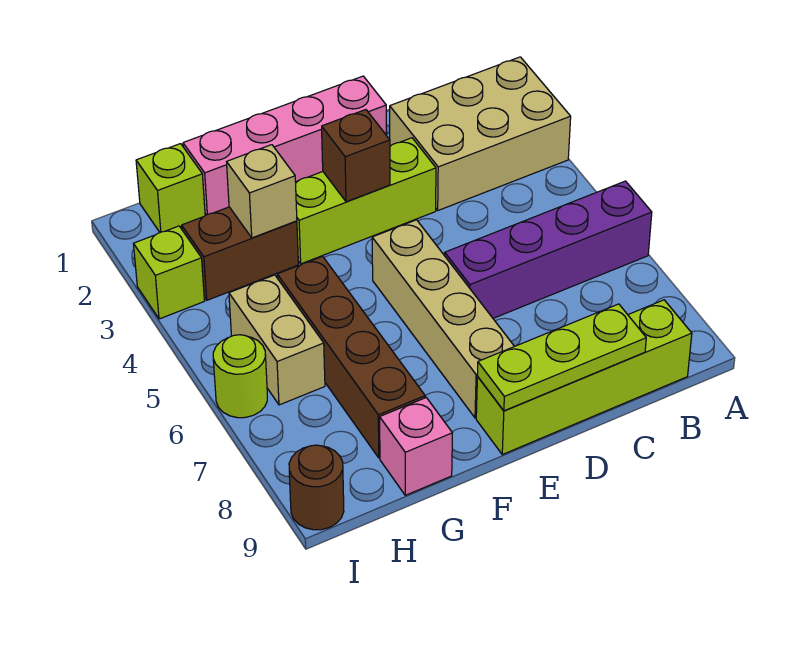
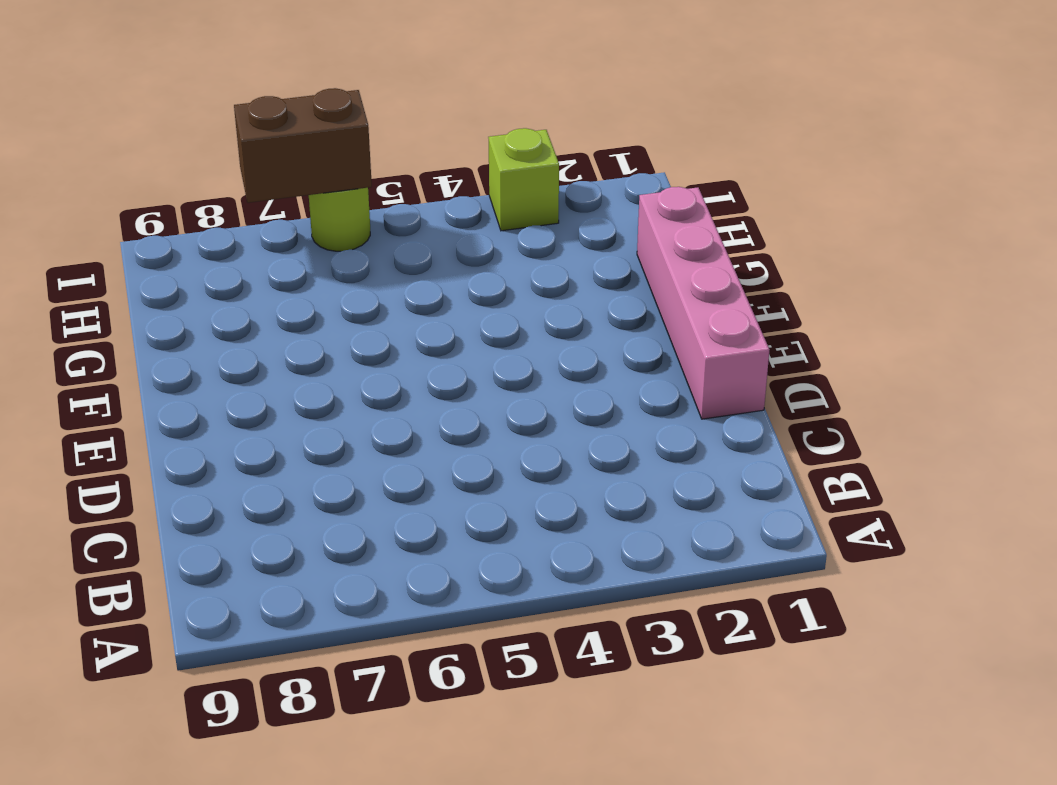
brown 1x2 brick [234,88,372,203] -> brown 1x2 brick turned to [182,207,298,300]
none -> tan 2x3 brick [390,57,571,210]
none -> purple 1x4 brick [445,181,652,318]
none -> lime 1x4 brick [476,300,692,454]

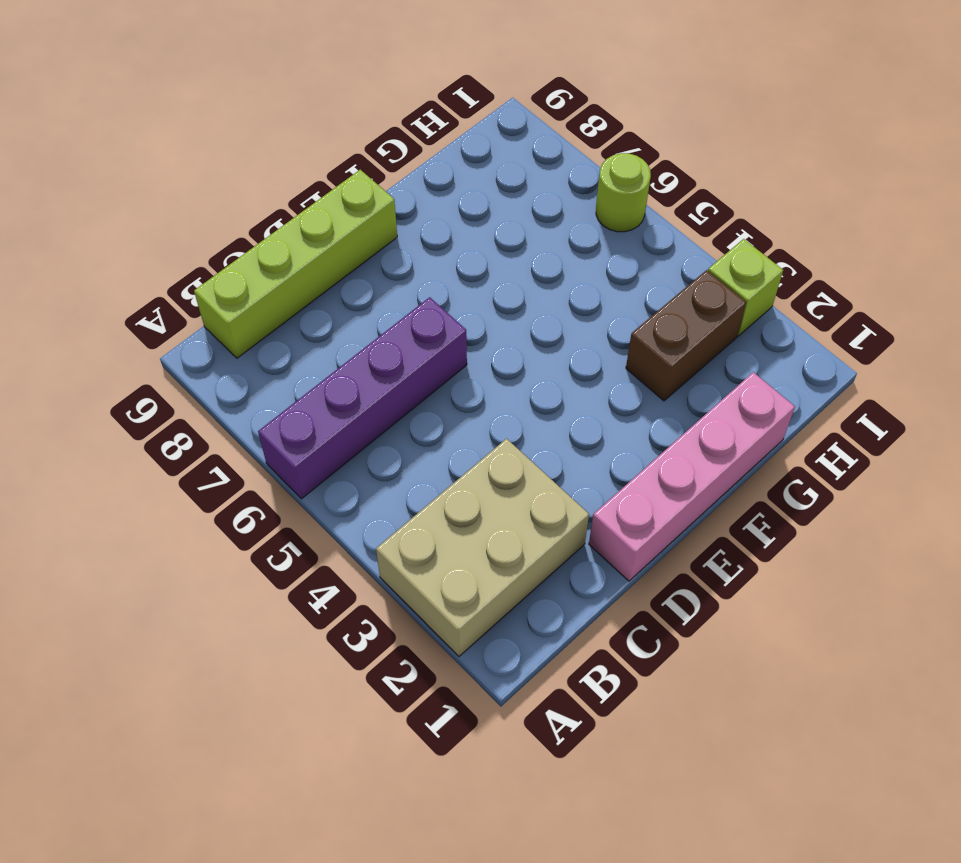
none -> lime 1x3 brick [296,138,436,264]
none -> tan 1x4 brick [372,220,514,418]
none -> brown 1x4 brick [277,256,425,458]

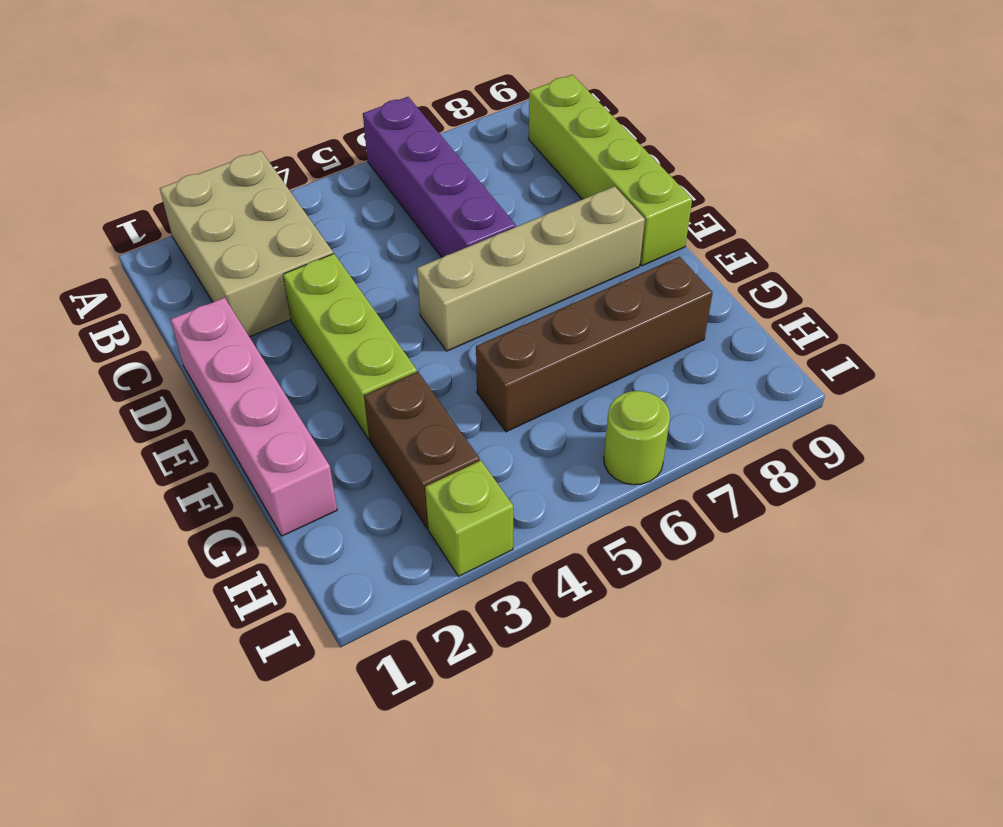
none -> pink 1x1 brick [380,398,452,495]
none -> lime 1x1 brick [136,144,205,232]
none -> tan 1x2 brick [229,275,325,405]

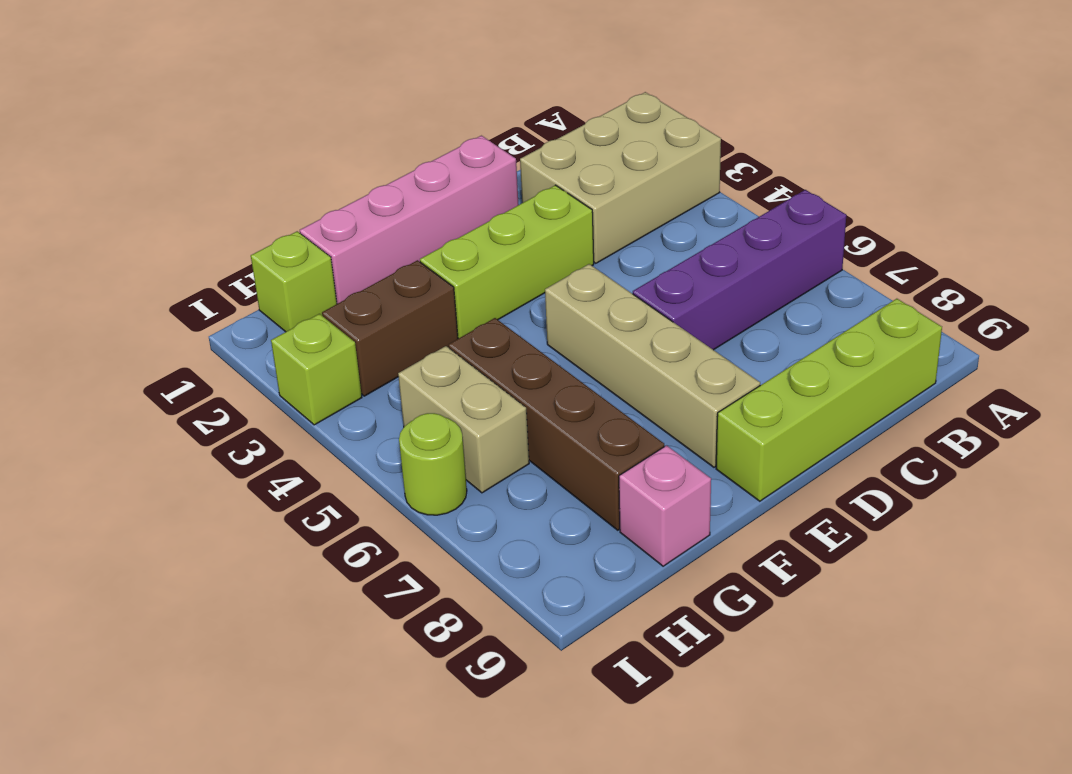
none -> brown 1x1 round brick [289,445,344,530]
none -> lime 1x3 plate [477,304,646,411]
none -> brown 1x1 brick [322,110,390,202]

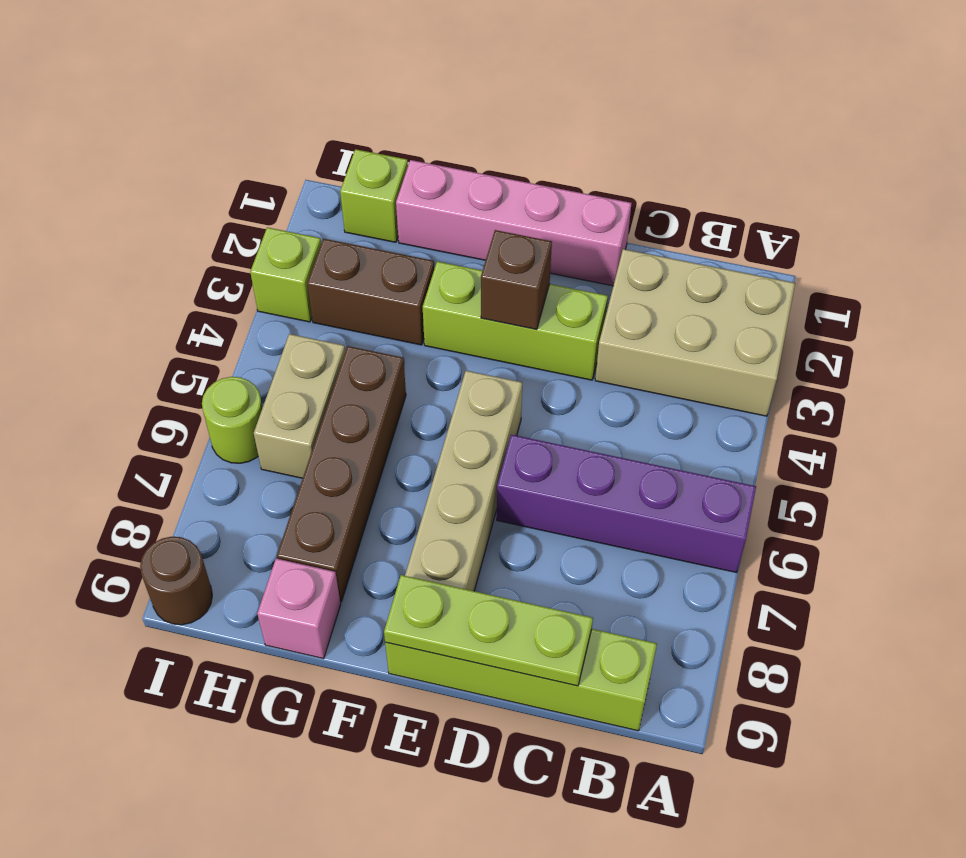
none -> tan 1x1 brick [227,145,297,238]

